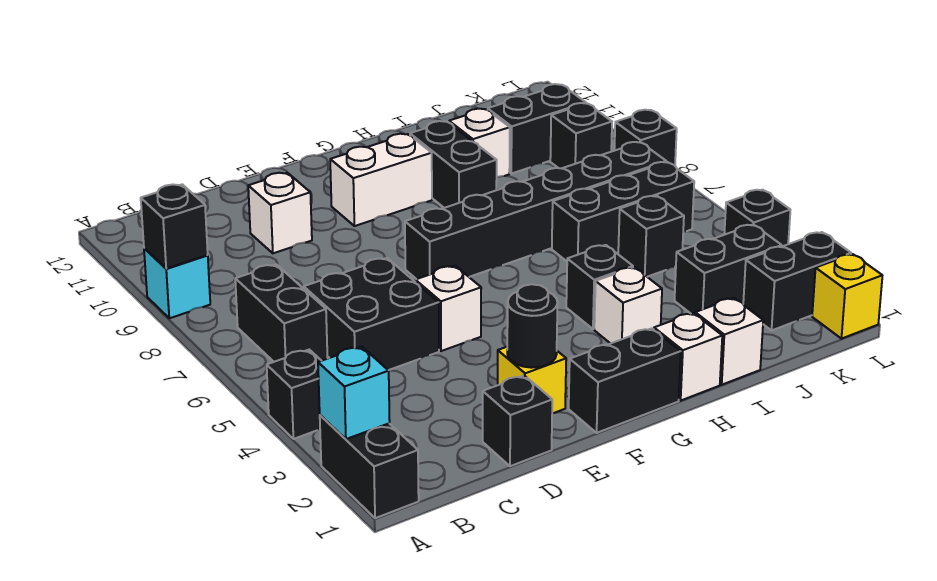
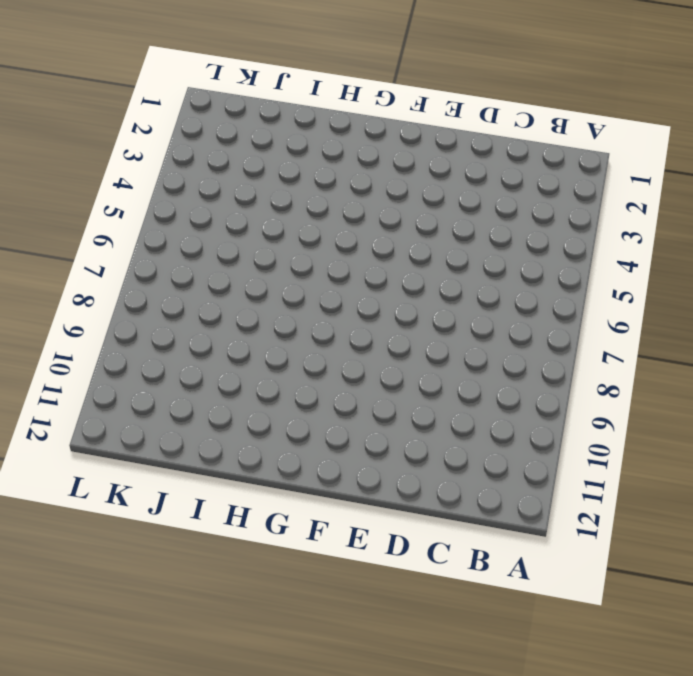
none -> black 1x2 brick [320,415,419,518]
none -> black 1x1 brick [267,350,321,439]
none -> cyan 1x1 brick [144,248,210,318]
none -> black 1x2 brick [235,265,328,362]

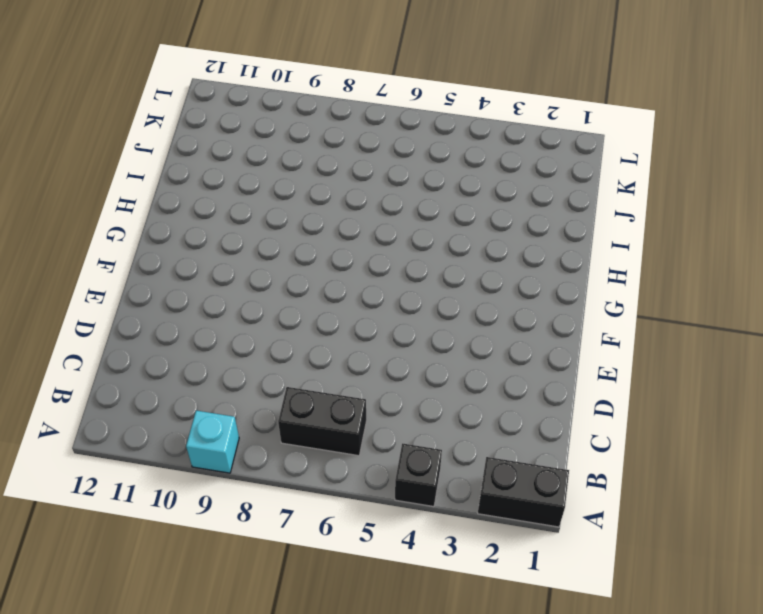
none -> black 2x2 brick [304,258,439,370]
none -> black 1x1 brick [483,376,552,466]
none -> white 1x1 brick [248,173,312,253]
none -> yellow 1x1 brick [498,347,566,413]

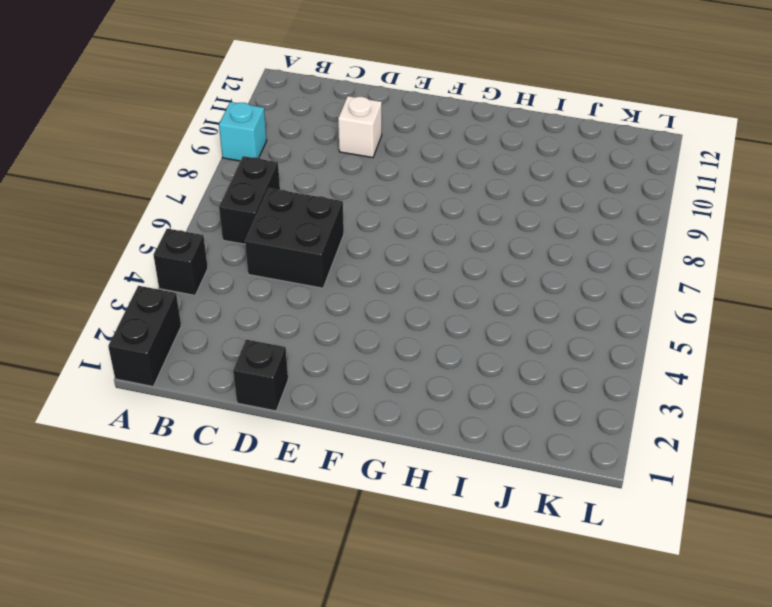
none -> yellow 1x1 brick [498,347,566,413]
none -> white 1x1 brick [415,266,481,351]
none -> black 1x2 brick [569,328,681,433]
none -> black 1x6 brick [405,142,666,279]

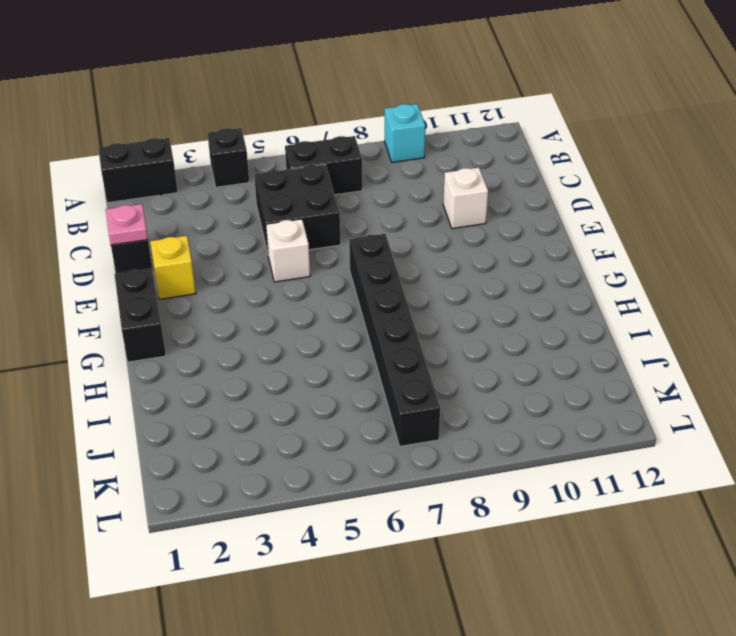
pink 1x1 plate [106,204,148,245] -> none
none -> white 1x2 brick [330,134,432,226]
none -> white 1x1 brick [654,313,722,400]
none -> white 1x1 brick [594,267,662,344]
none -> black 1x1 brick [566,245,633,329]

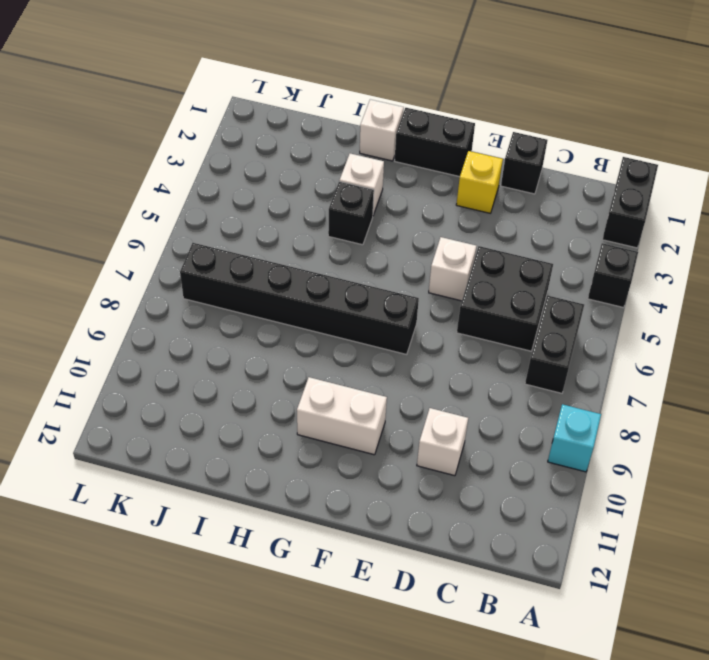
none -> black 1x2 brick [410,121,497,208]
none -> white 1x1 brick [695,298,763,385]
none -> black 1x3 brick [552,162,694,261]
none -> white 1x1 brick [449,109,510,177]

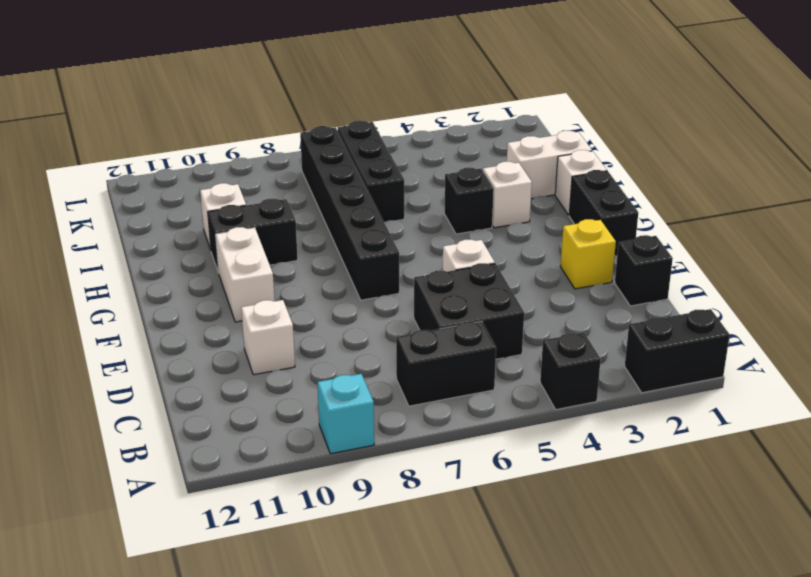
white 1x2 brick [507,131,592,199] -> white 1x1 brick [695,298,763,385]
none -> black 1x2 brick [675,224,782,314]
none -> black 1x1 brick [618,196,684,277]
none -> black 1x2 brick [488,84,586,174]
none -> black 1x2 brick [743,232,851,330]

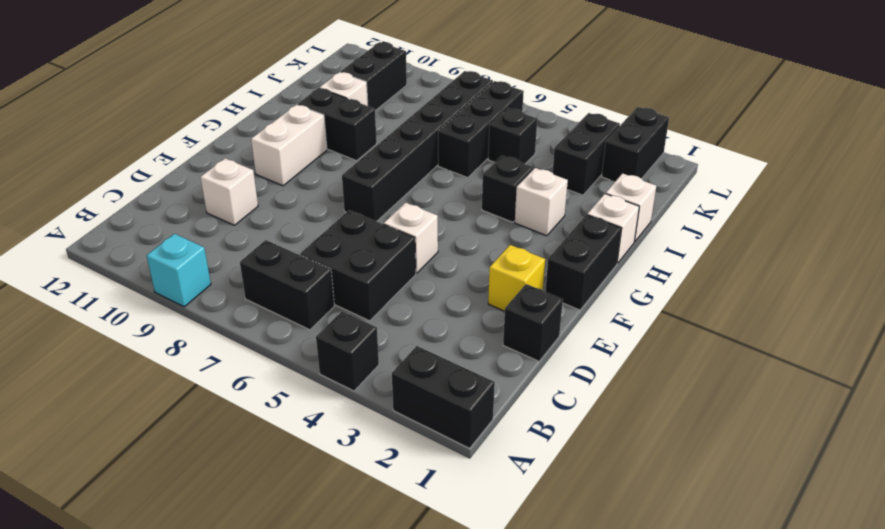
none -> black 1x1 brick [550,103,612,168]
none -> yellow 1x1 brick [812,254,882,339]
none -> black 1x1 brick [724,190,790,246]
none -> black 1x1 brick [614,110,677,165]

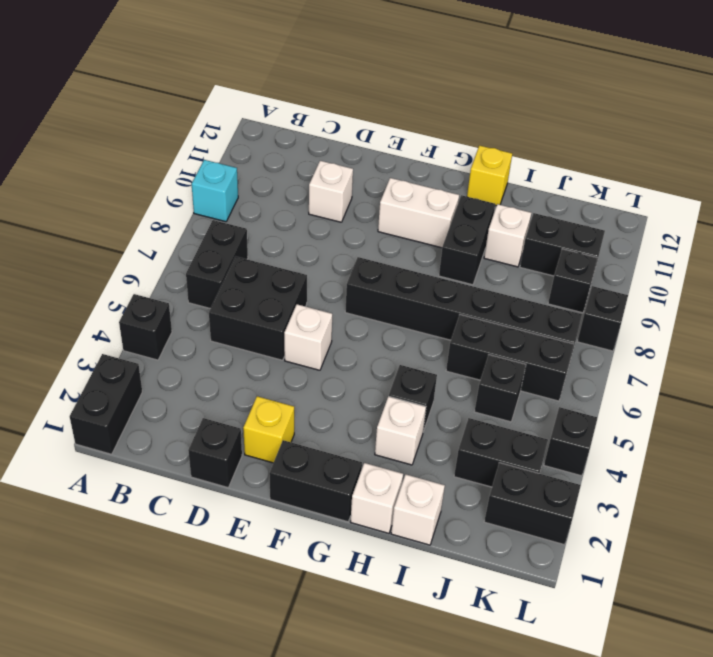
yellow 1x1 brick [467,145,512,206] -> yellow 1x1 brick moved to [812,254,882,339]
none -> cyan 1x1 brick [318,347,390,439]
none -> black 1x1 brick [141,184,208,269]
none -> black 1x1 round brick [507,284,558,368]

